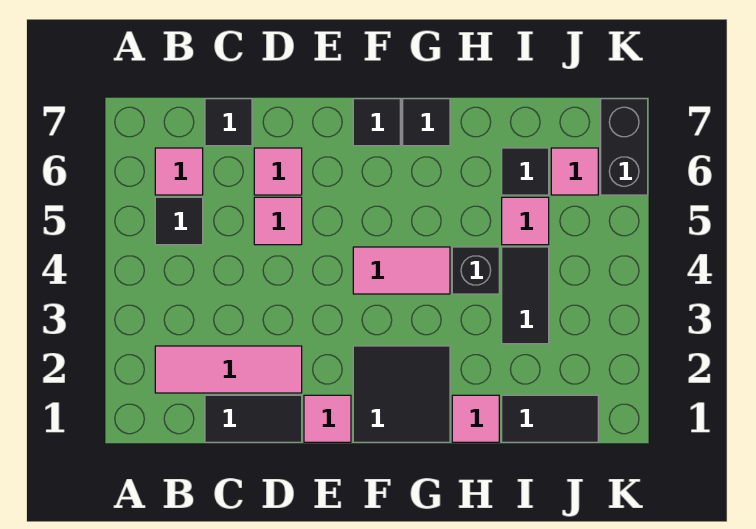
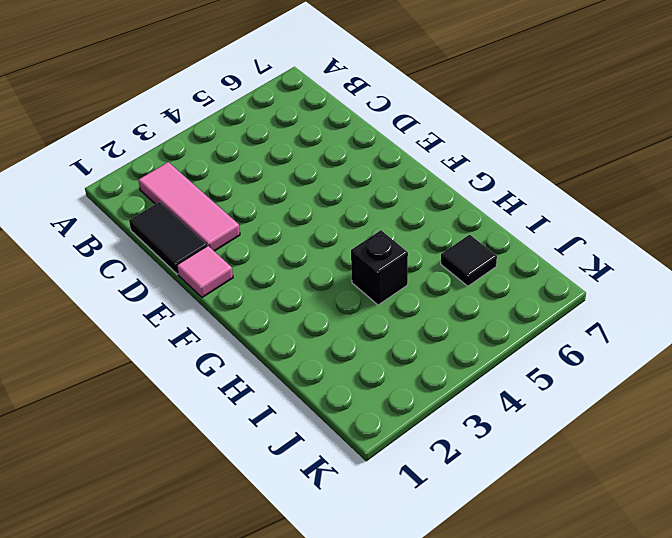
none -> black 1x1 tile [155,197,203,245]
none -> pink 1x1 tile [155,148,203,195]
none -> black 1x1 tile [205,99,252,146]

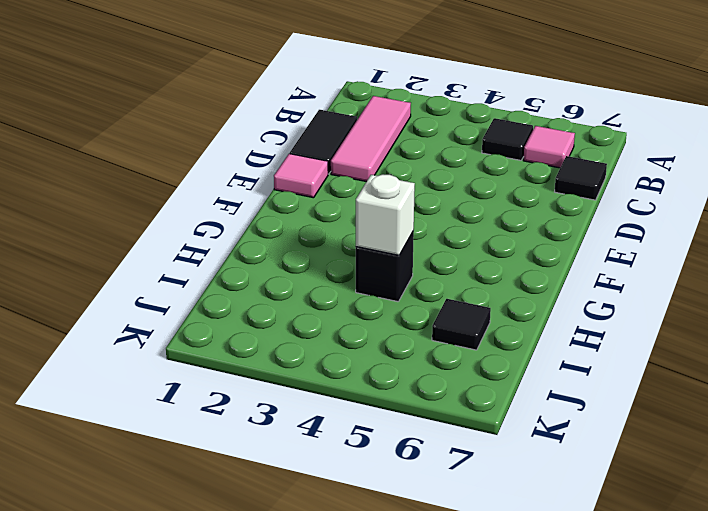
white 1x1 brick [356,174,415,255] -> none
none -> pink 1x1 tile [254,197,302,245]
none -> pink 1x1 tile [254,148,302,195]
none -> black 2x2 tile [353,346,450,442]

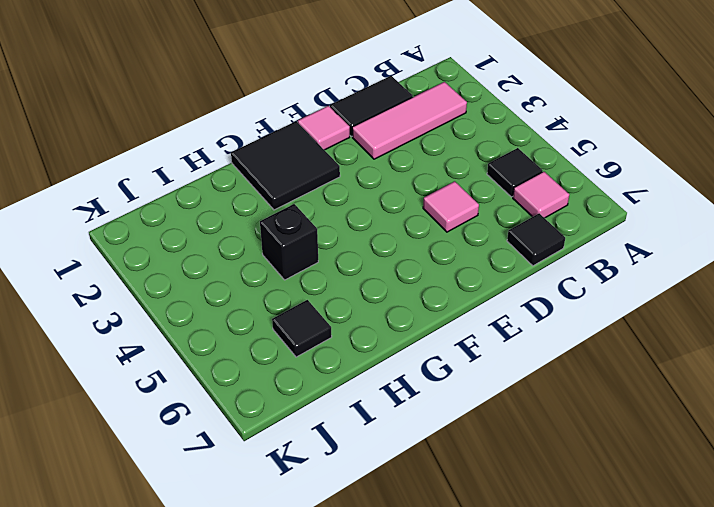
none -> pink 1x1 tile [254,148,302,195]
none -> pink 1x2 tile [353,247,450,294]
none -> black 1x1 tile [353,99,400,146]

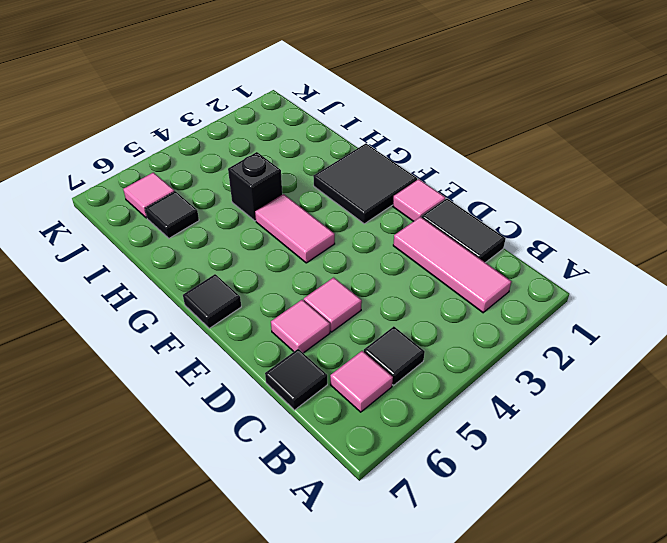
none -> black 1x1 tile [403,99,450,146]
none -> pink 1x1 tile [452,395,499,442]
none -> black 1x2 tile [502,395,598,442]

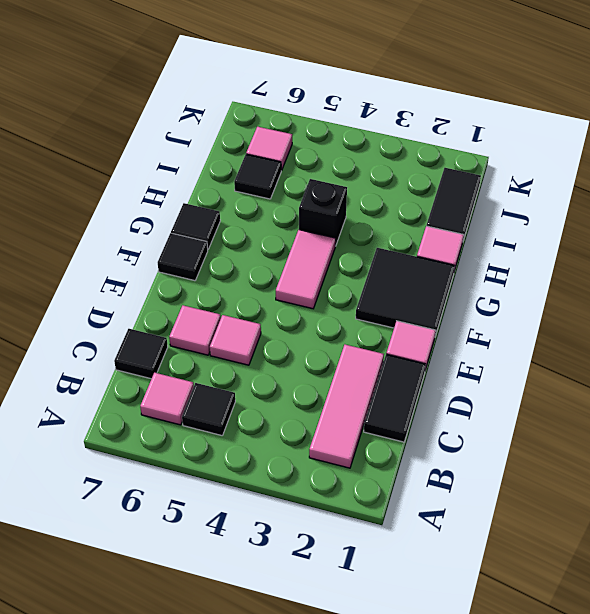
none -> black 1x2 tile [502,247,549,344]
none -> pink 1x1 tile [502,197,549,245]
none -> black 1x2 brick [601,99,648,195]

